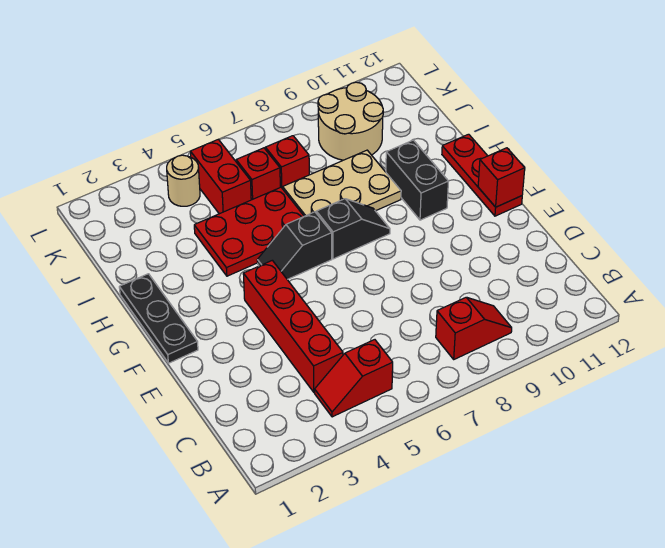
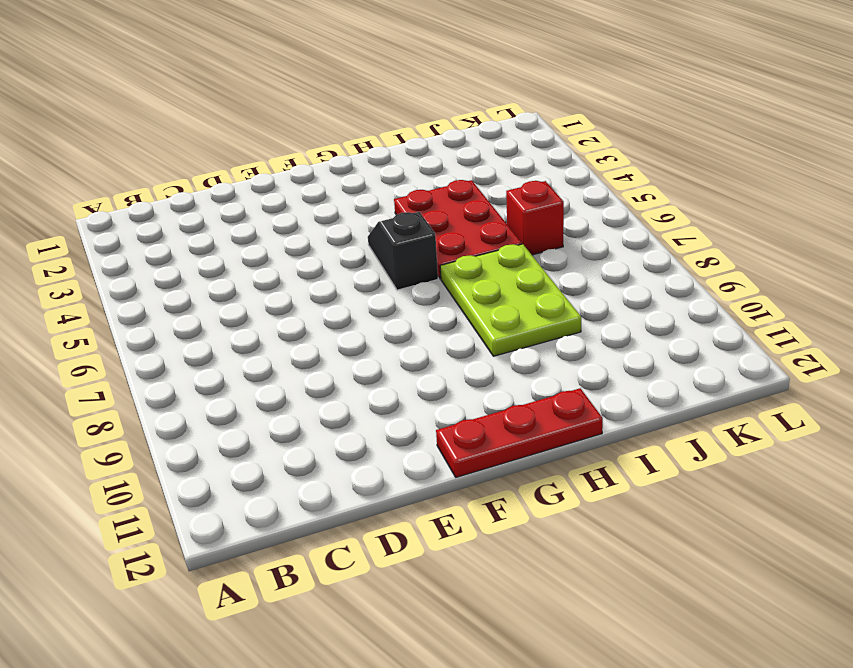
lime 2x3 plate [440,244,581,356] -> tan 2x3 plate [283,150,401,216]
none -> red 1x2 slope [315,340,393,417]
none -> red 1x2 slope [436,297,512,359]
none -> red 1x4 brick [243,260,343,392]

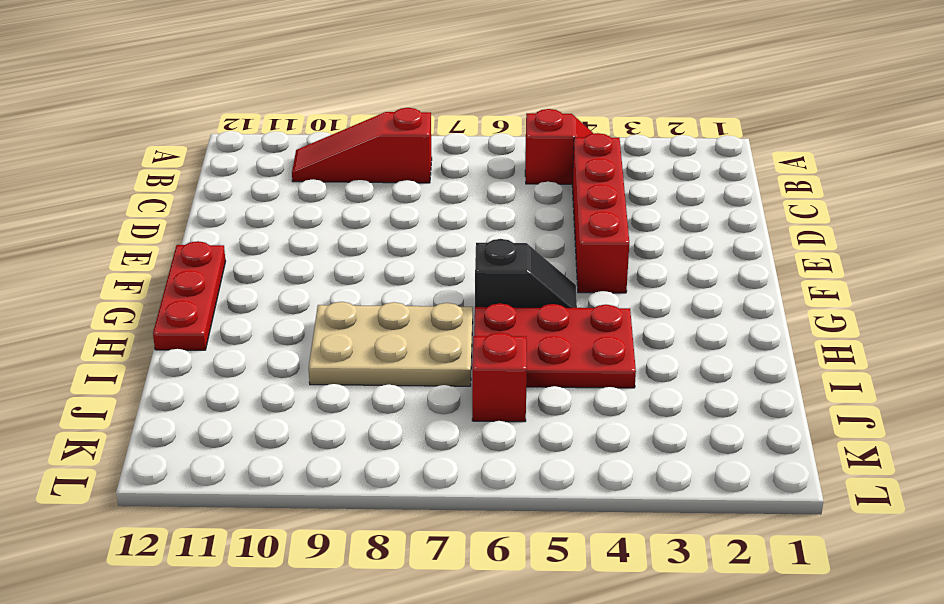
red 1x3 slope [292,108,432,183] -> red 1x2 slope [436,297,512,359]
none -> black 1x3 plate [119,274,198,363]
none -> black 1x2 slope [316,199,390,259]
none -> black 1x2 brick [386,140,448,220]

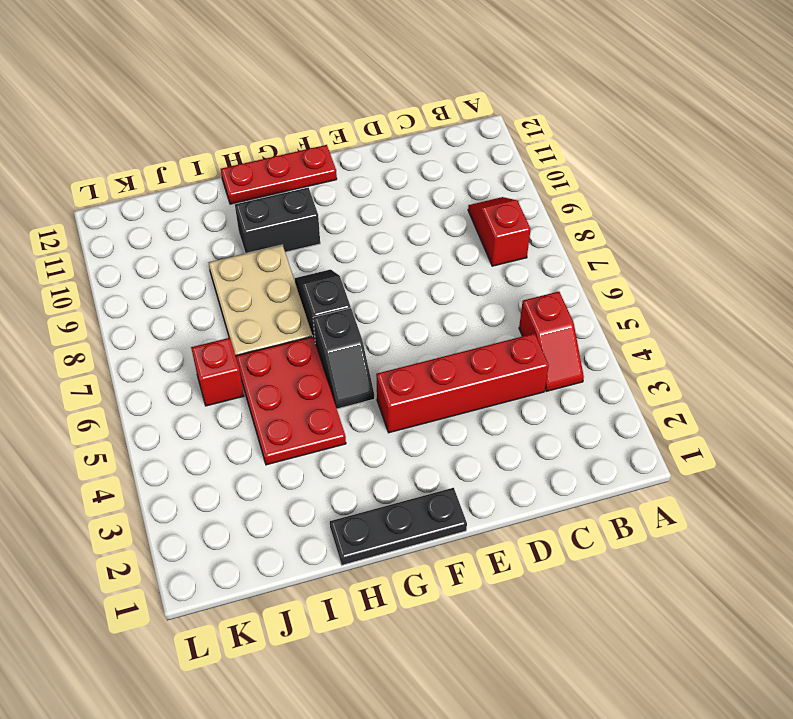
none -> red 1x2 brick [190,139,251,214]
none -> red 1x1 brick [265,136,309,189]
none -> tan 2x2 round brick [318,82,383,160]

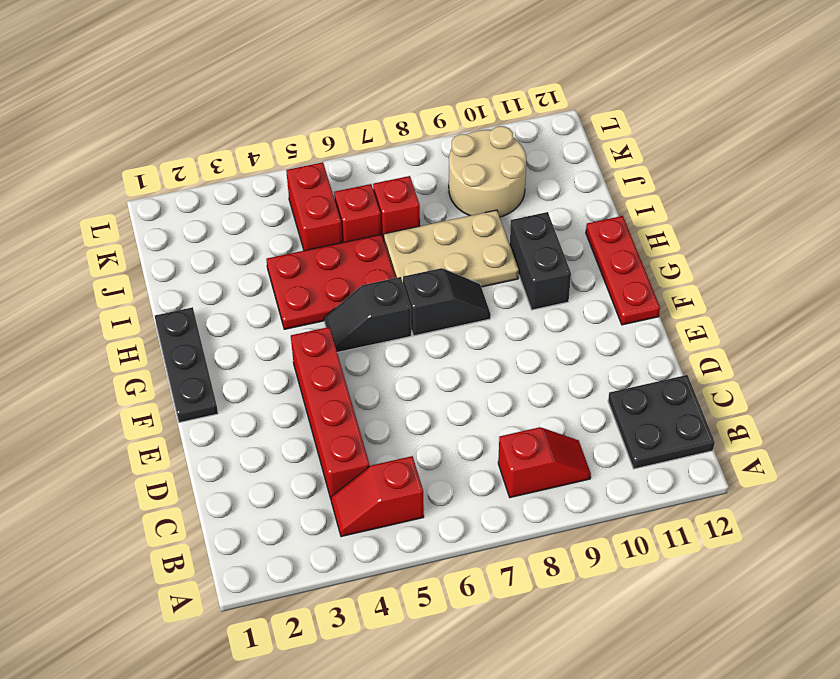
black 2x2 plate [608,375,715,469] -> none
none -> tan 1x1 round brick [167,155,200,206]
none -> red 1x1 brick [478,148,525,207]

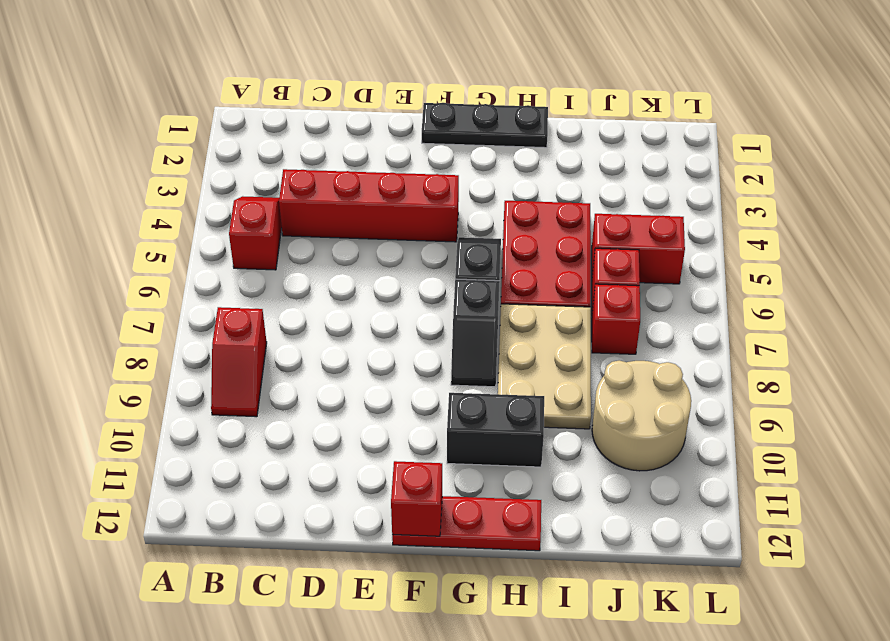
none -> tan 1x1 round brick [167,155,200,206]

